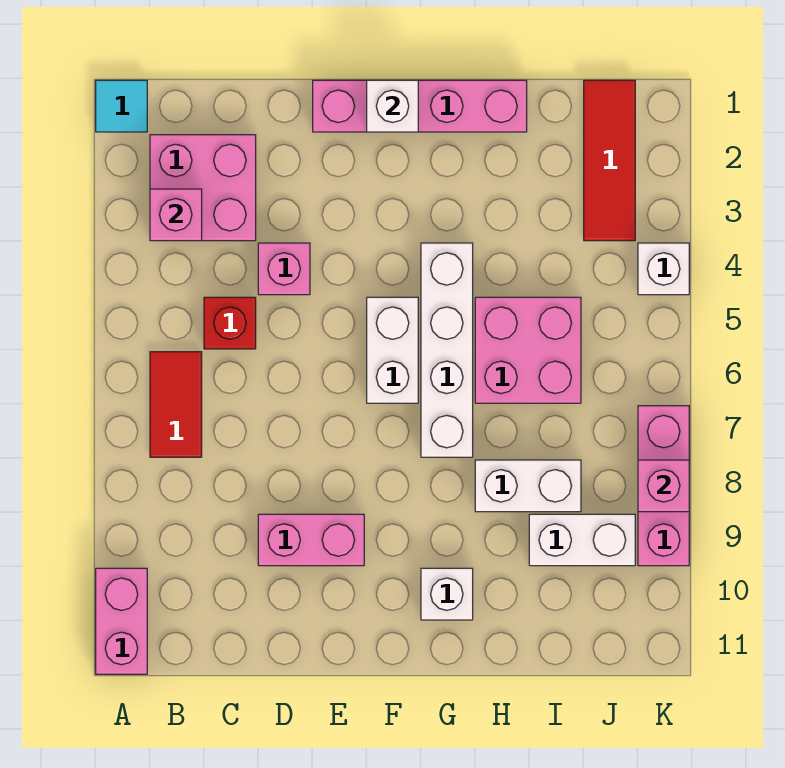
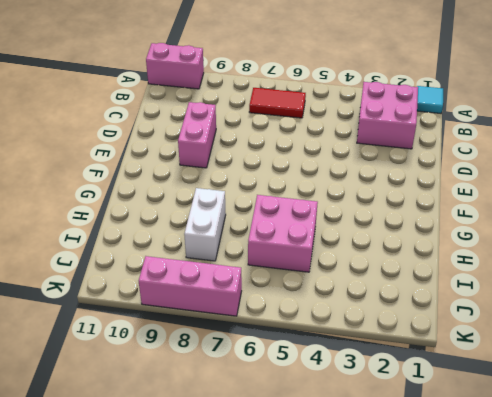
none -> red 1x1 brick [204,297,256,349]
none -> pink 1x1 brick [258,243,310,295]
none -> pink 1x4 brick [313,80,527,132]

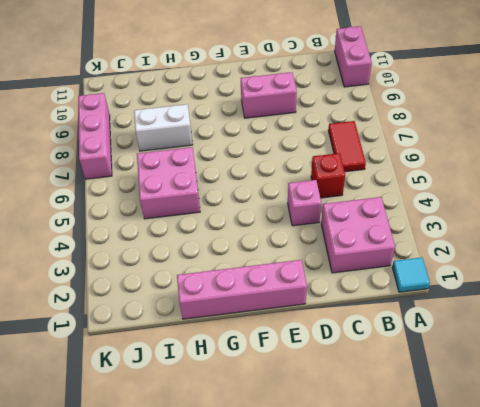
none -> white 1x2 brick [367,297,418,403]
none -> white 1x4 brick [421,243,473,457]
none -> white 1x1 brick [421,568,473,620]

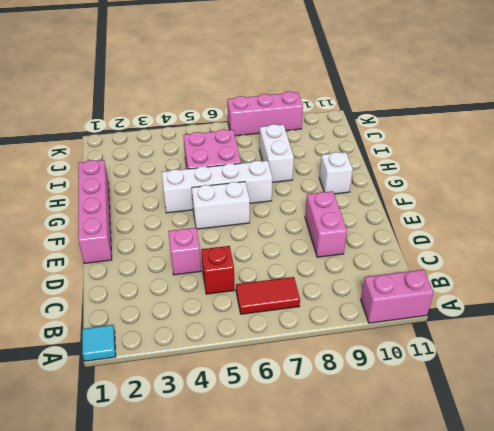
none -> pink 2x2 brick [150,135,256,241]
none -> white 1x2 brick [529,514,635,566]
none -> red 1x3 tile [584,80,635,241]

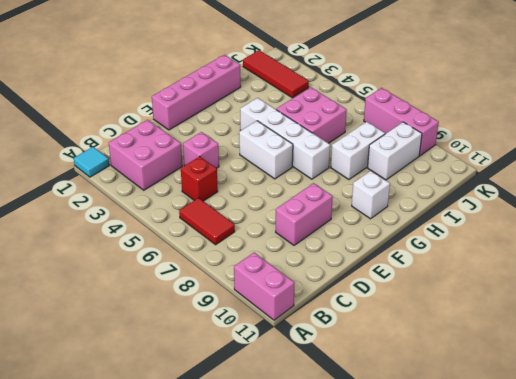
none -> white 1x1 brick [638,243,689,295]
none -> pink 1x1 brick [150,189,202,241]
none -> white 1x1 brick [367,80,418,132]

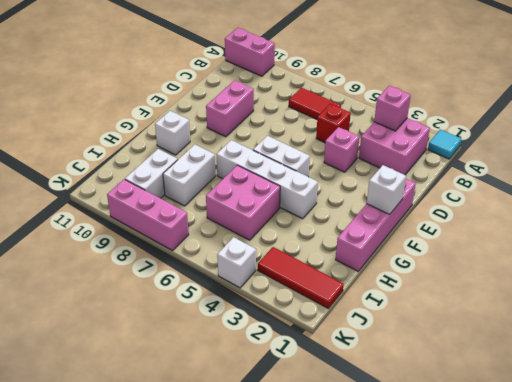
none -> pink 1x1 brick [638,460,689,512]

